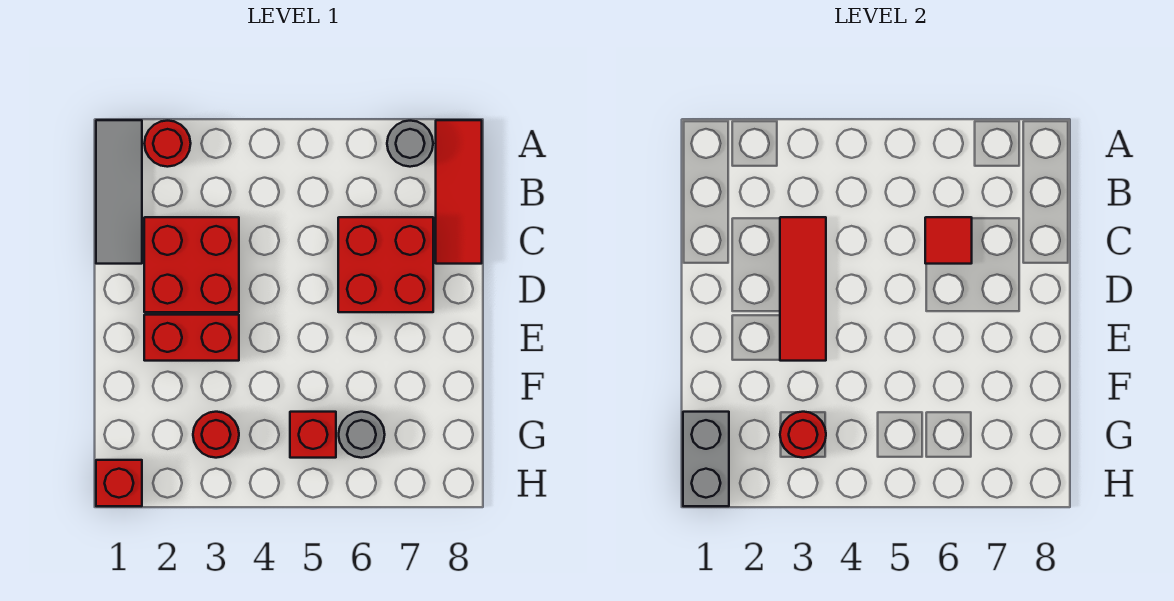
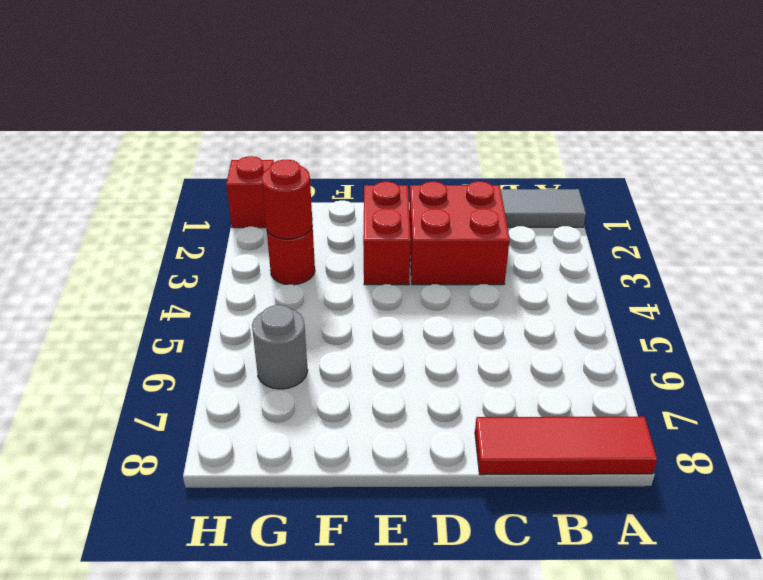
none -> red 1x1 round brick [144,121,191,167]
none -> grey 1x1 round brick [387,121,433,167]
none -> red 2x2 brick [338,217,433,312]

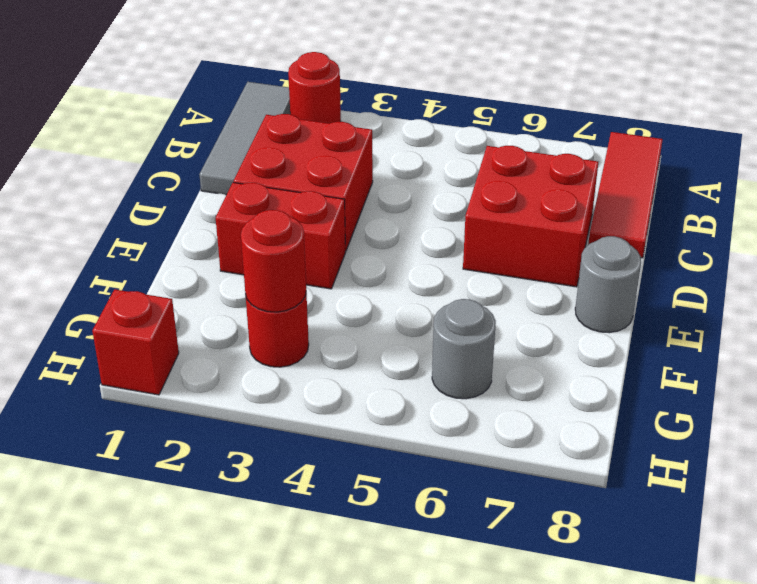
grey 1x1 round brick [575,236,641,333] -> grey 1x1 round brick moved to [387,121,433,167]
none -> red 1x1 brick [290,412,336,458]
none -> red 1x3 tile [780,217,826,361]
none -> red 1x1 tile [925,217,972,264]

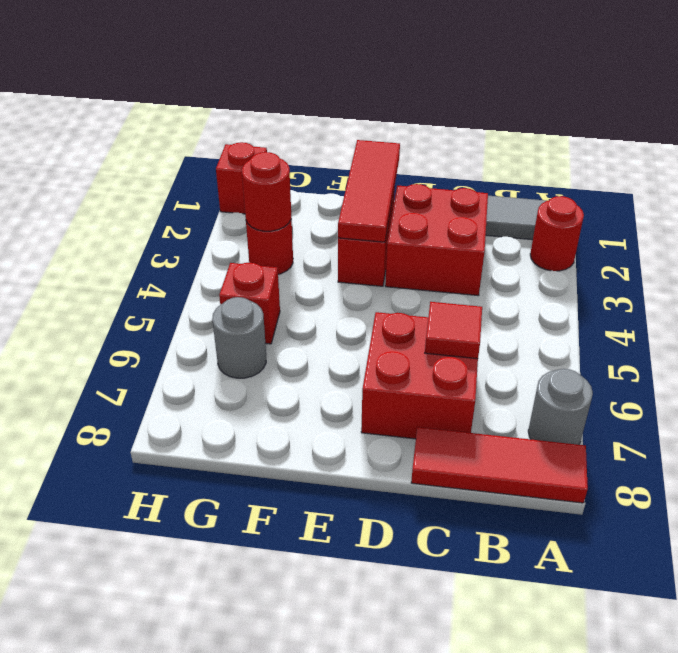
red 1x3 tile [338,140,400,242] -> red 1x3 tile turned to [780,217,826,361]
none -> grey 1x2 brick [683,412,729,506]

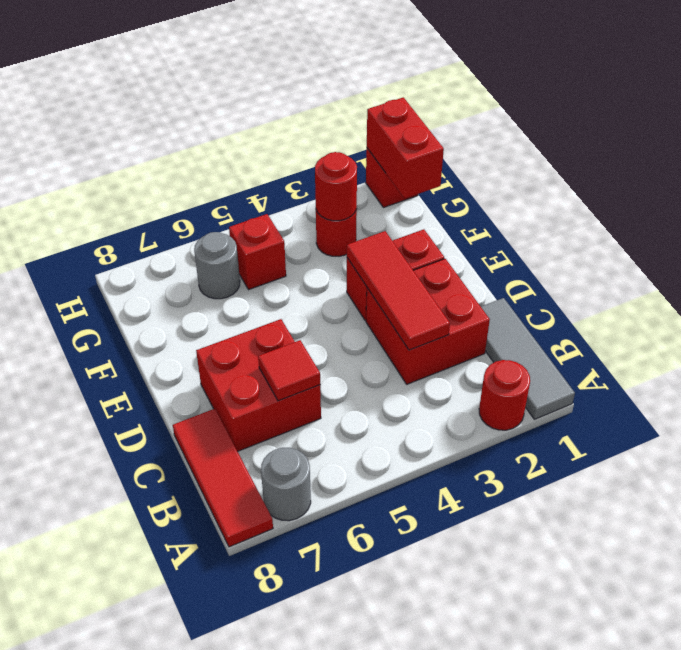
red 1x2 brick [367,97,444,199] -> grey 1x2 brick [683,412,729,506]

